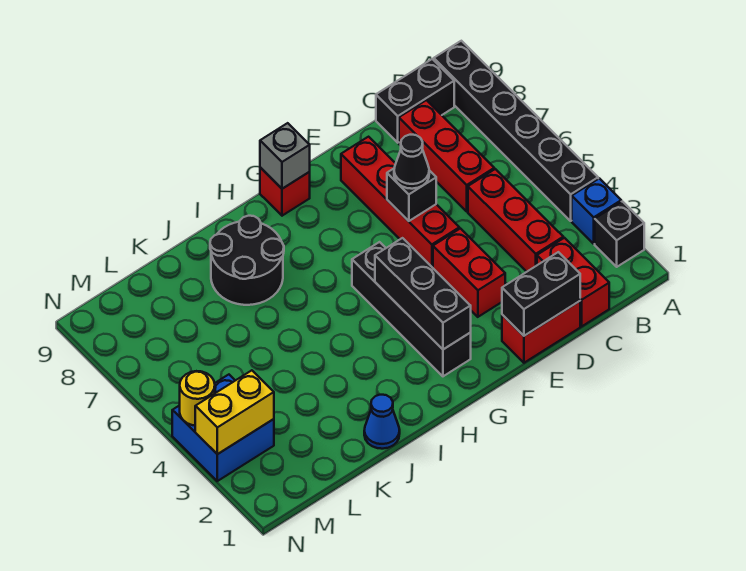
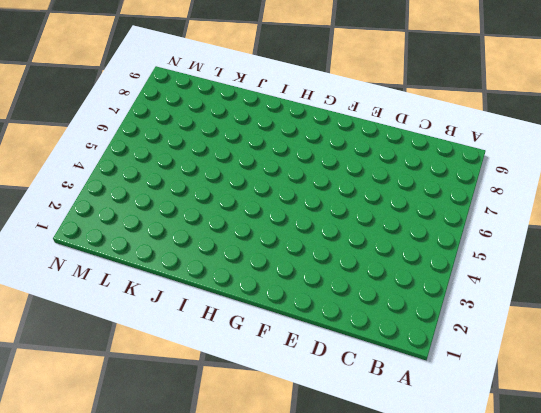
none -> black 1x1 brick [595,201,644,267]
none -> blue 1x1 brick [572,178,621,244]
none -> black 1x6 brick [434,41,598,221]

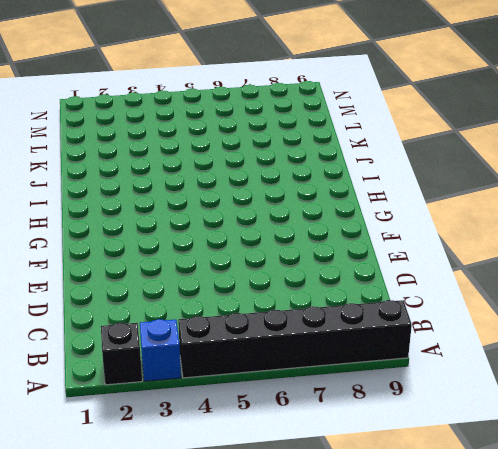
none -> black 1x2 brick [376,59,454,143]
none -> red 1x2 brick [537,238,609,326]
none -> red 1x3 brick [468,169,563,272]

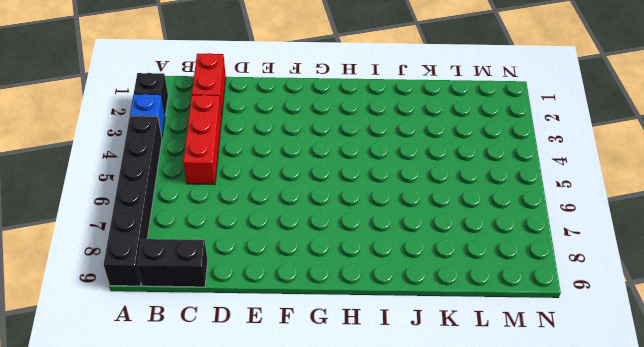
none -> red 1x3 brick [399,100,494,211]
none -> red 1x2 brick [502,301,580,363]
none -> red 1x2 brick [433,229,505,317]

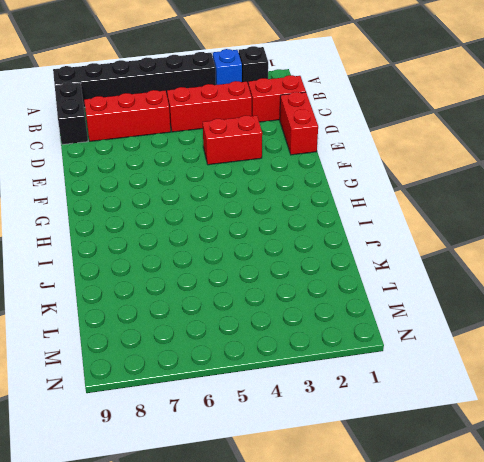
none -> red 1x4 brick [341,137,459,268]
none -> black 1x4 brick [352,242,471,376]
none -> red 1x1 brick [260,168,310,216]

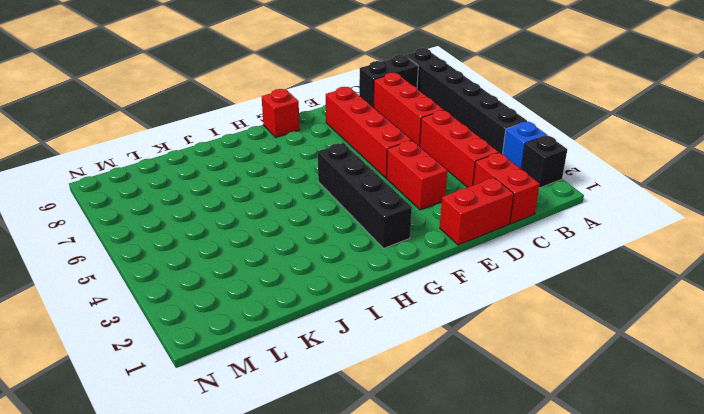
none -> black 2x2 round brick [210,216,284,305]
none -> blue 1x1 cone [364,395,400,449]
none -> blue 2x2 brick [172,375,274,481]

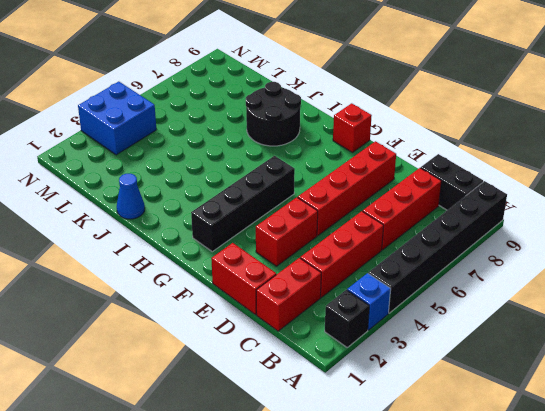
none -> black 1x2 brick [502,252,580,336]
none -> black 1x1 brick [387,169,436,221]
none -> black 1x3 brick [375,238,471,349]

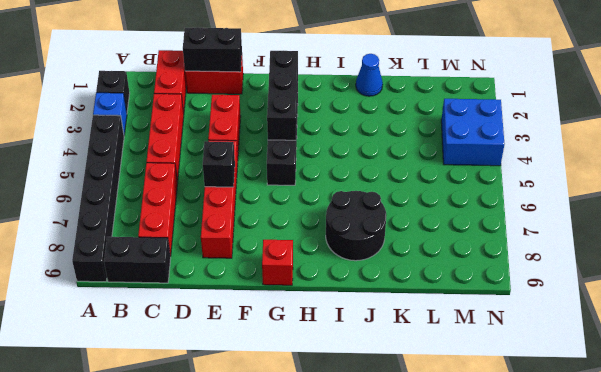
none -> grey 1x1 brick [260,123,310,189]
none -> yellow 1x2 brick [195,370,274,454]
none -> yellow 1x1 round brick [180,371,215,425]

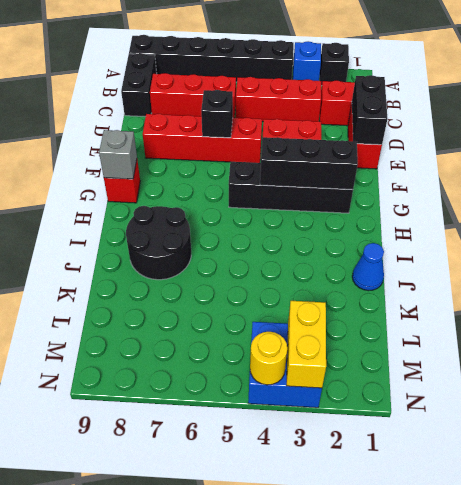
none -> black 1x1 cone [394,135,429,189]

